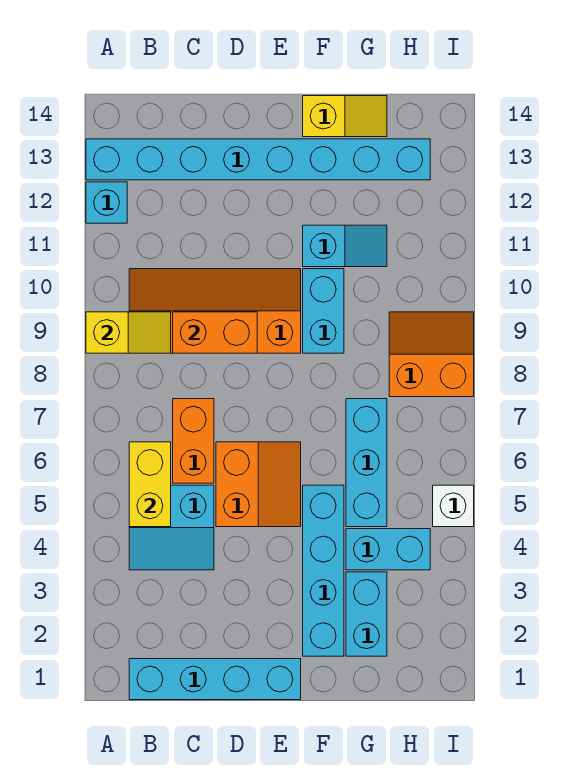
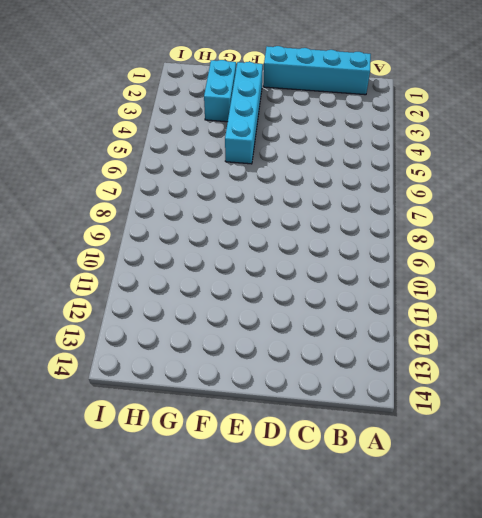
none -> cyan 1x1 brick [86,182,127,223]
none -> cyan 1x8 brick [86,139,430,180]
none -> cyan 2x2 slope [129,485,214,570]

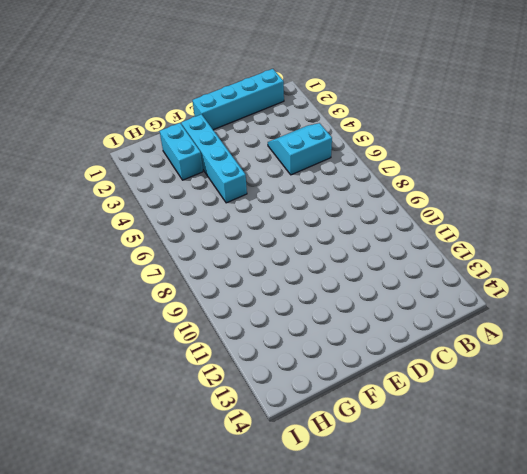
none -> cyan 1x1 brick [86,182,127,223]
none -> cyan 1x8 brick [86,139,430,180]
none -> orange 2x4 slope [129,269,301,353]

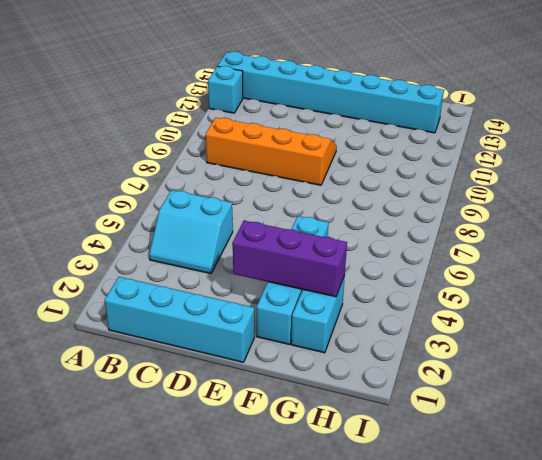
purple 1x3 brick [233,221,347,297] -> none
none -> orange 1x2 brick [173,399,214,483]
none -> orange 2x2 slope [216,442,301,527]
none -> cyan 1x2 brick [303,269,344,353]

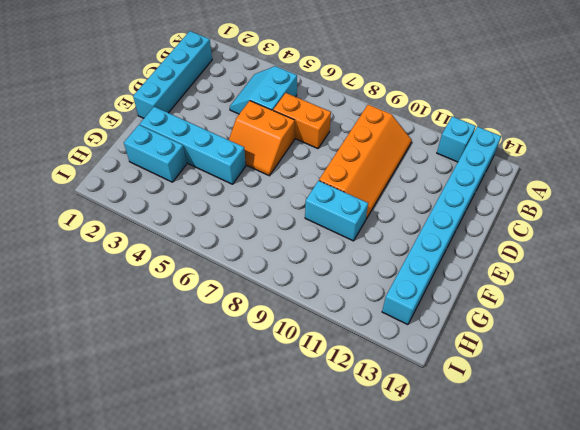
none -> cyan 1x2 slope [303,225,387,267]
none -> yellow 1x2 slope [303,96,387,137]
none -> cyan 1x2 brick [346,529,430,570]

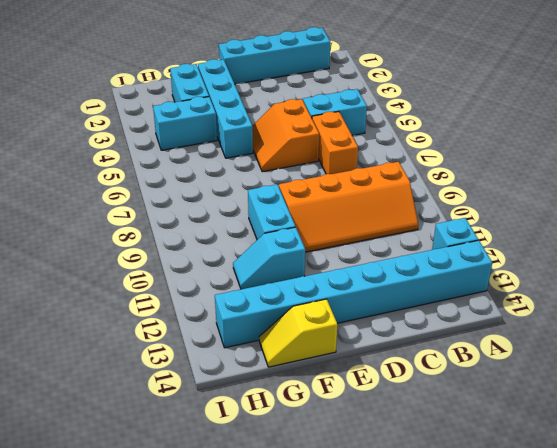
none -> cyan 1x3 brick [346,399,387,527]
none -> orange 2x2 slope [389,312,474,397]
none -> white 1x1 brick [433,485,474,527]

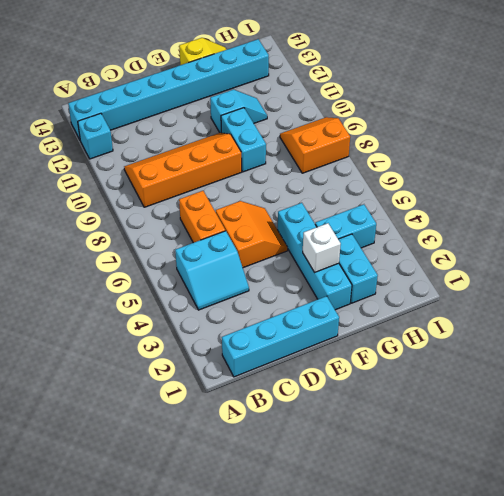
white 1x1 brick [303,223,341,272] -> white 1x1 brick moved to [433,485,474,527]
none -> cyan 1x3 brick [346,399,387,527]
none -> yellow 1x2 slope [86,312,171,353]
none -> yellow 1x2 brick [129,442,171,527]

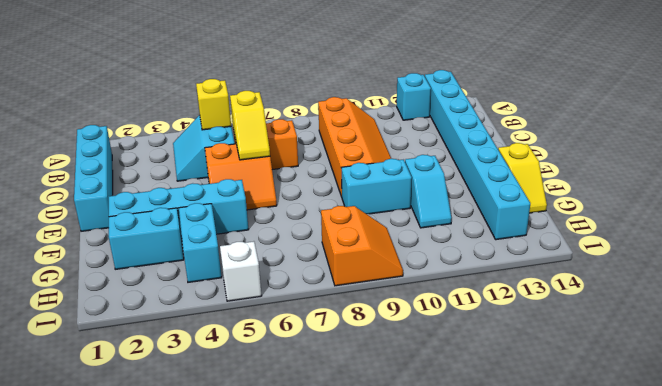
yellow 1x1 brick [196,79,231,130] -> yellow 1x2 brick [129,442,171,527]
yellow 1x2 slope [230,91,270,160] -> yellow 1x2 slope moved to [86,312,171,353]
none -> cyan 1x3 brick [346,399,387,527]
none -> orange 1x2 brick [173,312,257,353]

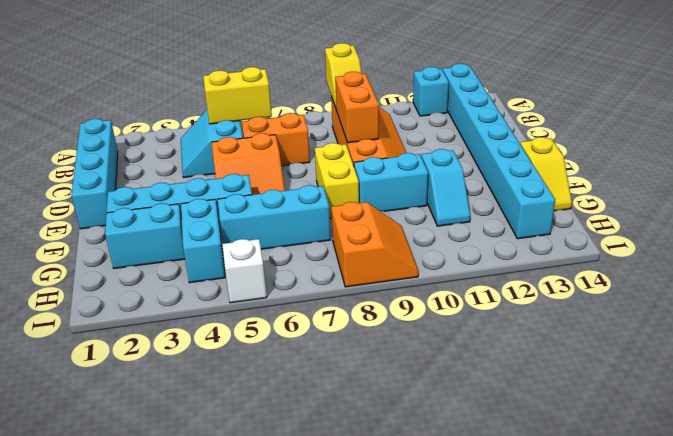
yellow 1x2 brick [315,143,359,218] -> none

